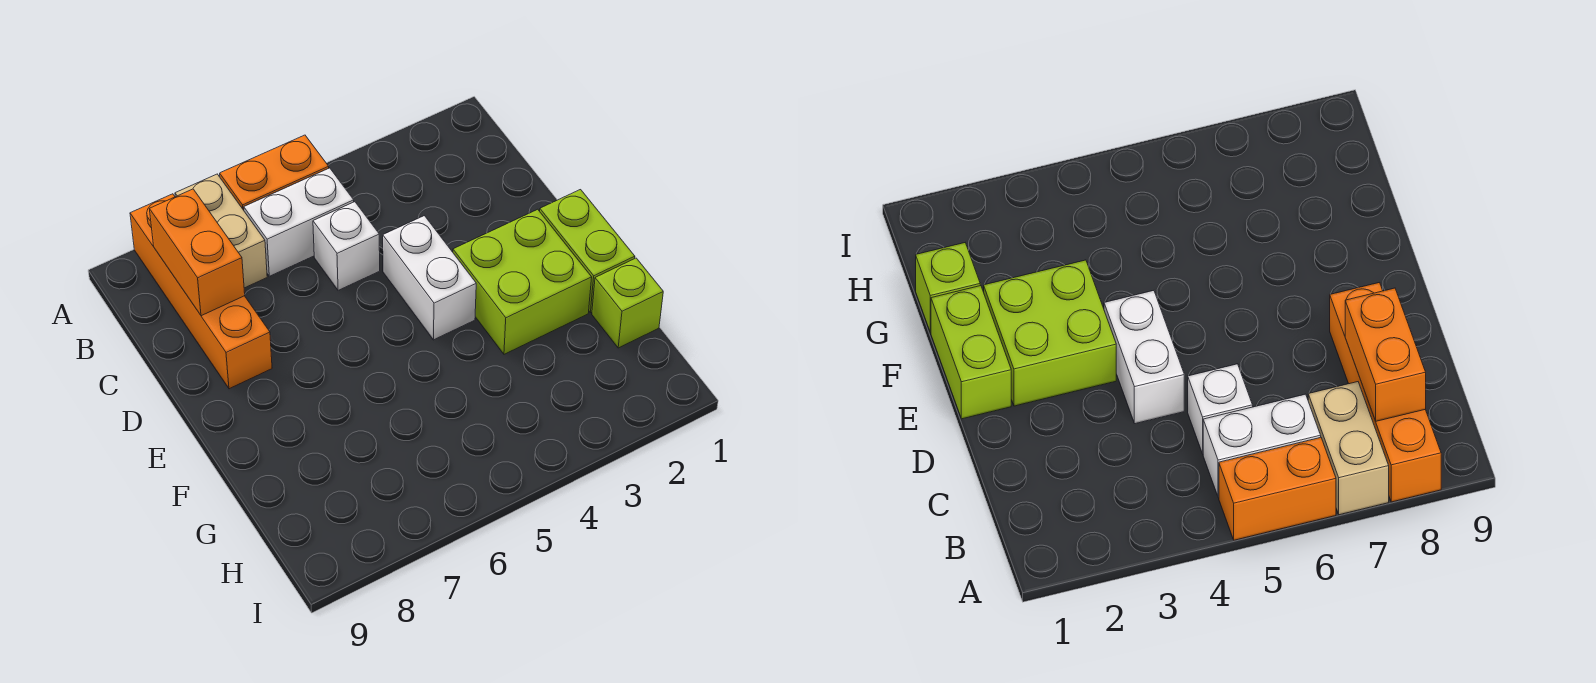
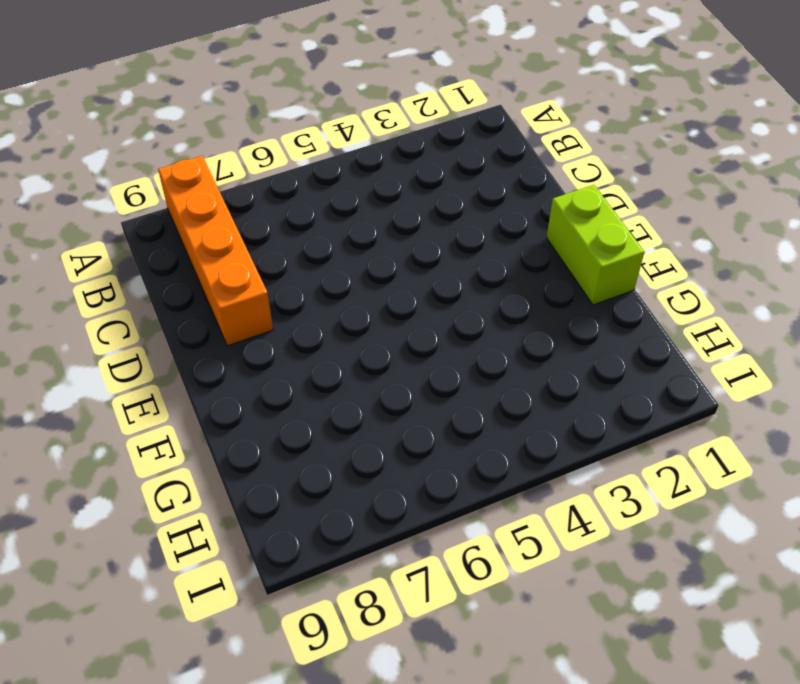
none -> orange 1x2 brick [220,135,329,210]
none -> tan 1x2 brick [175,174,267,288]

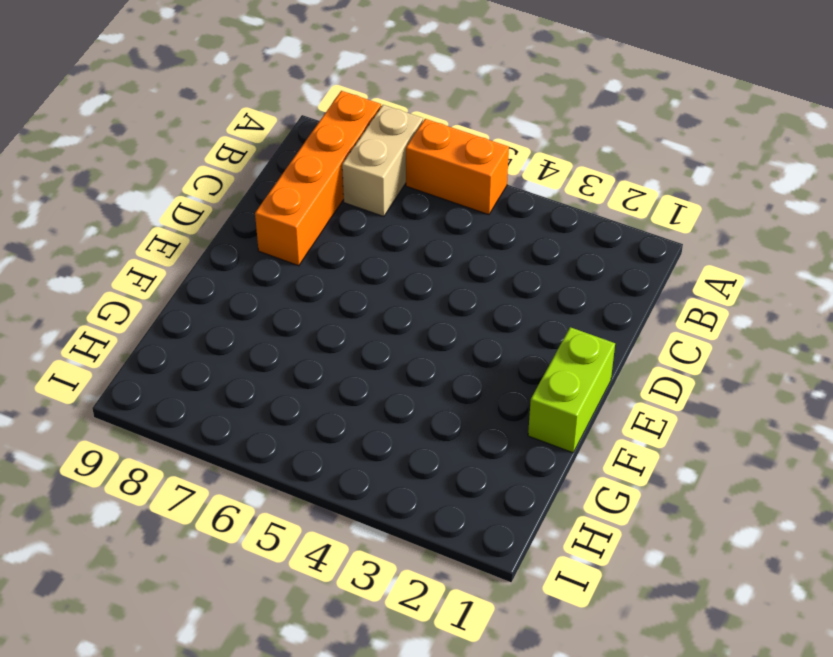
none -> white 1x2 brick [244,168,354,276]
none -> white 1x1 brick [313,202,380,290]

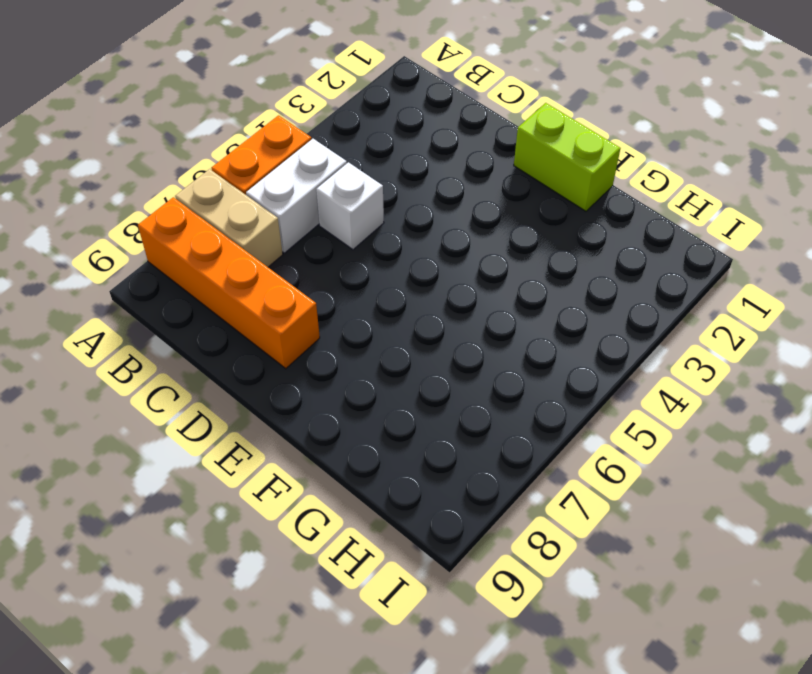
none -> white 1x2 brick [383,216,476,340]
none -> lime 2x2 brick [453,209,592,354]

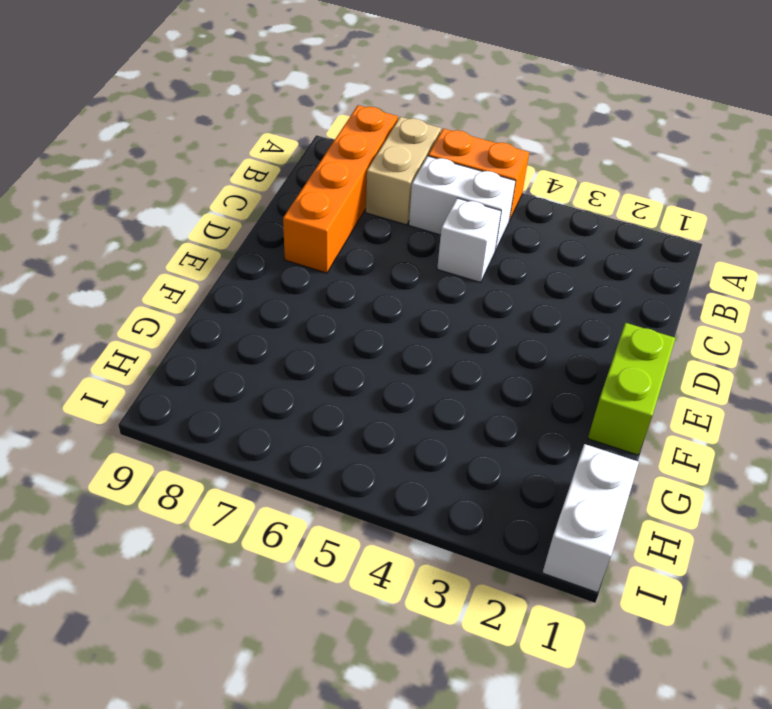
white 1x2 brick [542,444,639,592] -> white 1x2 brick moved to [383,216,476,340]
none -> lime 2x2 brick [453,209,592,354]
none -> lime 1x1 brick [592,258,663,348]

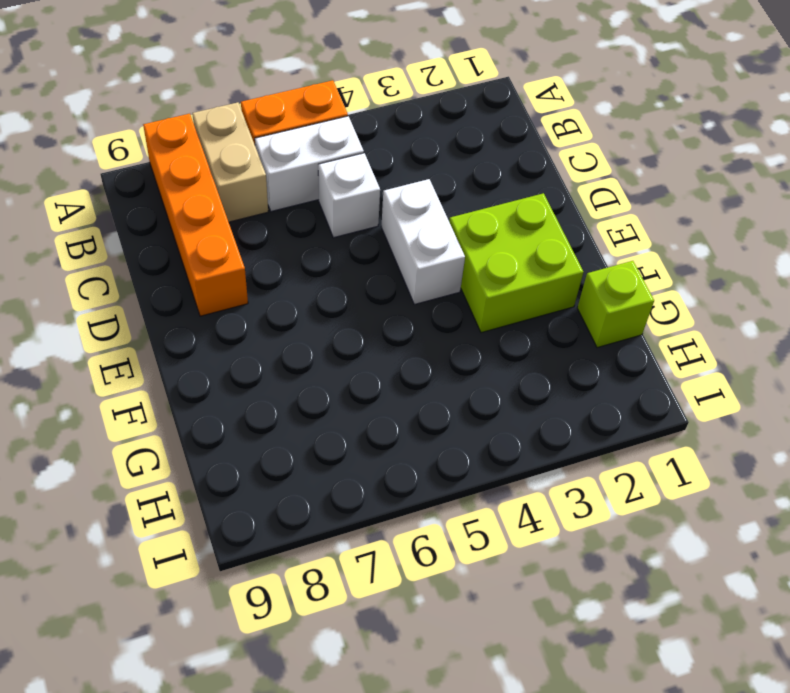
none -> lime 1x2 brick [540,190,635,312]
none -> orange 1x2 brick [150,189,245,316]

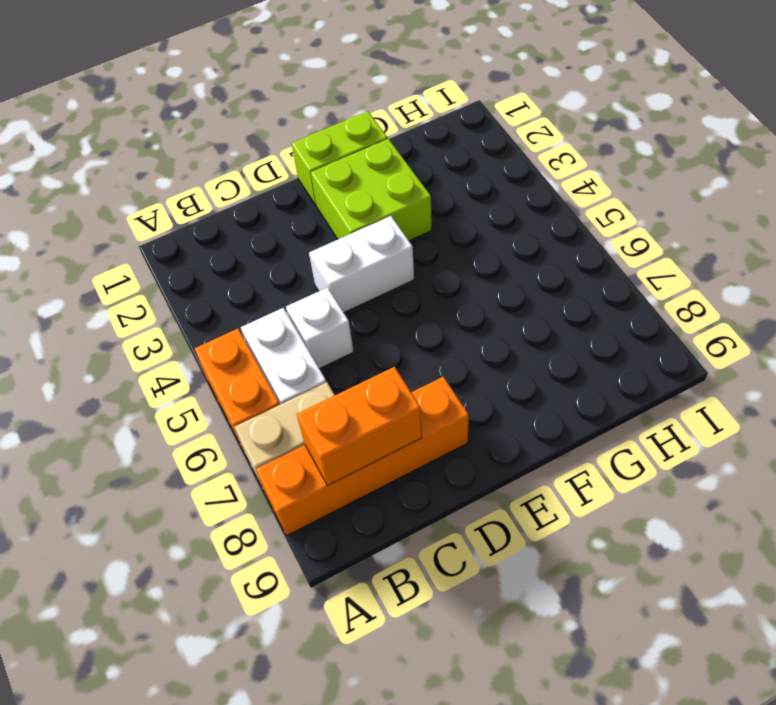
none -> lime 1x1 brick [592,258,663,348]

